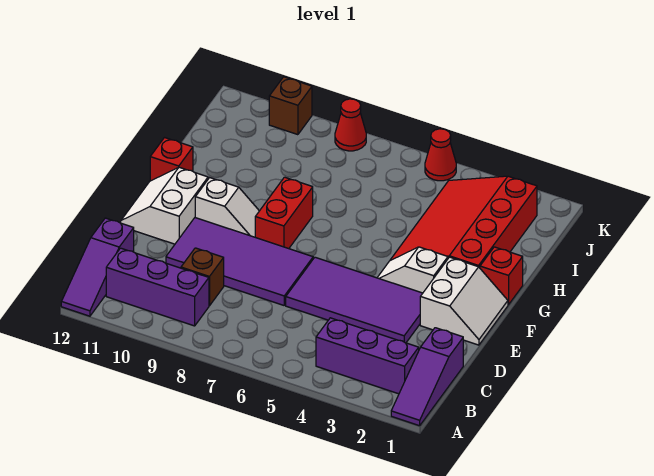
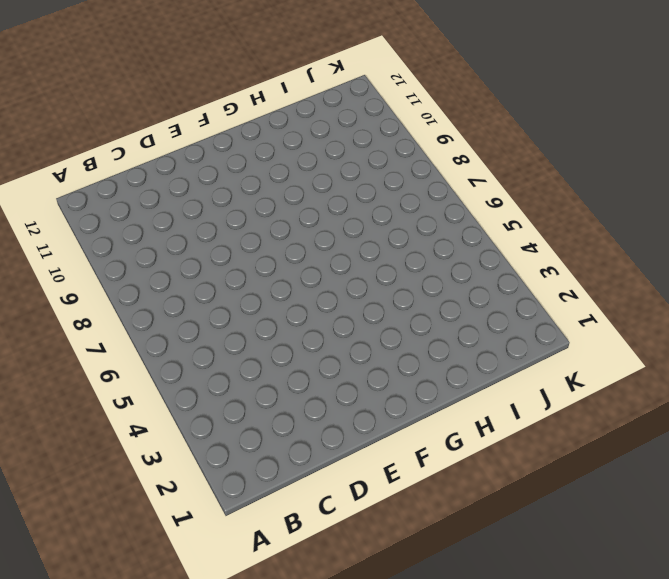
none -> purple 1x3 slope [391,328,463,426]
none -> purple 1x3 slope [61,218,134,316]
none -> purple 1x3 brick [316,318,419,394]

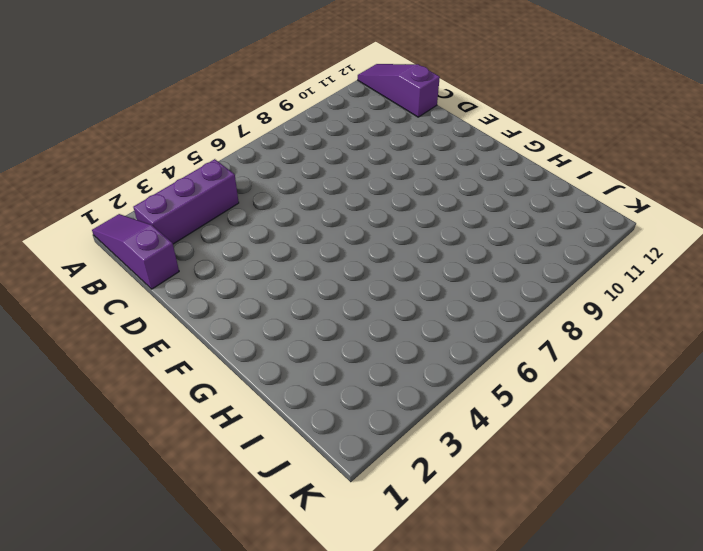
none -> purple 1x3 brick [106,248,209,326]
none -> brown 1x1 brick [181,248,224,306]
none -> purple 2x4 tile [286,257,423,343]

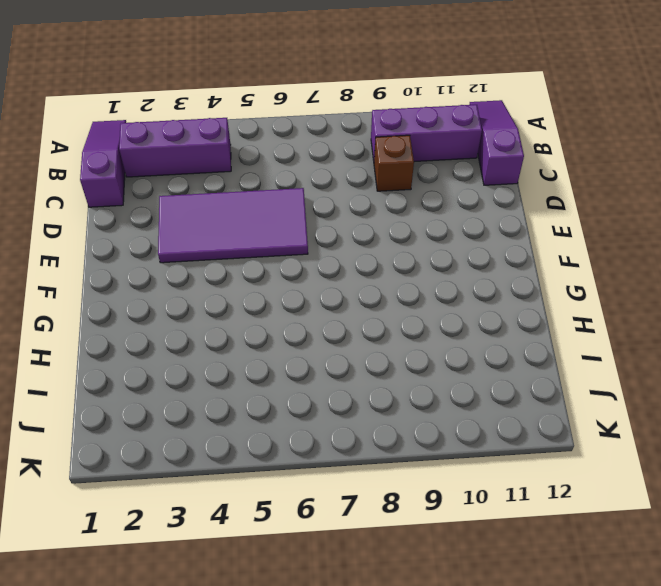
none -> purple 2x4 tile [166,218,313,305]
none -> white 2x2 slope [420,257,508,345]
none -> white 2x2 slope [121,167,208,244]

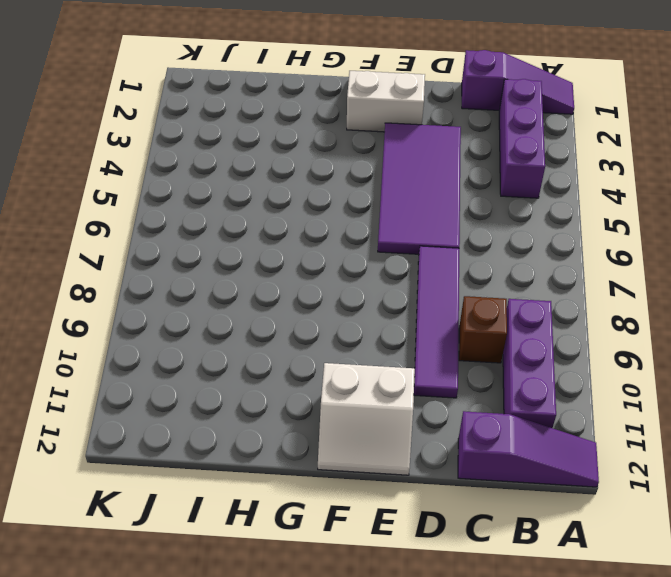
purple 1x4 tile [414,246,459,398] -> purple 2x4 tile [166,218,313,305]
none -> white 1x2 slope [377,247,448,293]
none -> red 1x2 brick [255,177,313,249]
none -> white 1x2 slope [195,178,259,237]

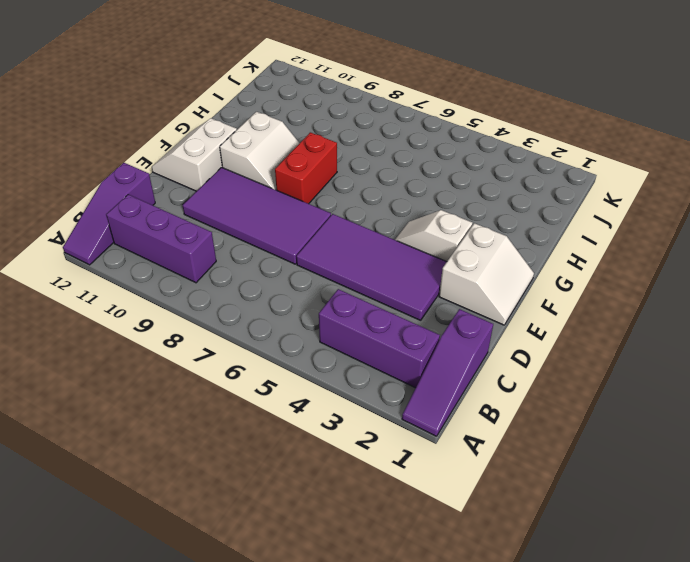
white 2x2 slope [220,112,299,190] -> white 1x2 slope [195,178,259,237]
none -> brown 1x1 brick [181,248,224,306]
none -> red 1x1 brick [480,247,523,305]
none -> red 3x4 slope [390,176,537,268]

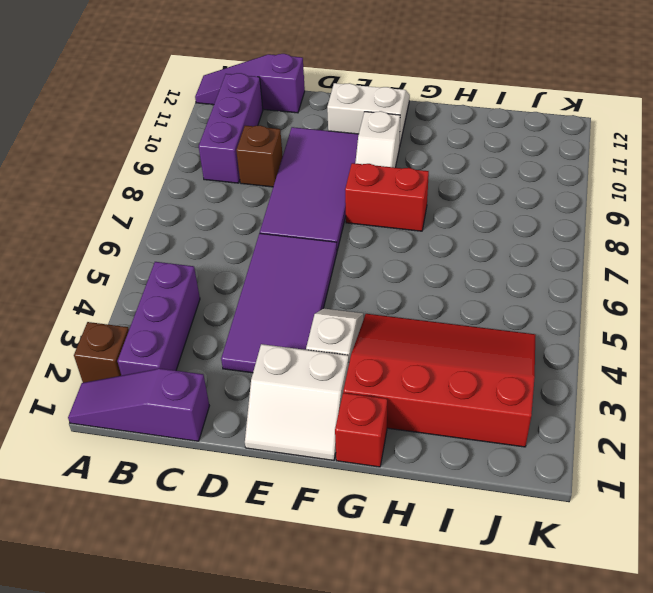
brown 1x1 brick [74,322,129,383] -> brown 1x1 brick moved to [269,77,312,135]
none -> red 1x1 brick [150,138,193,181]
none -> red 1x1 cone [425,129,456,181]
none -> red 1x1 cone [335,99,366,151]

